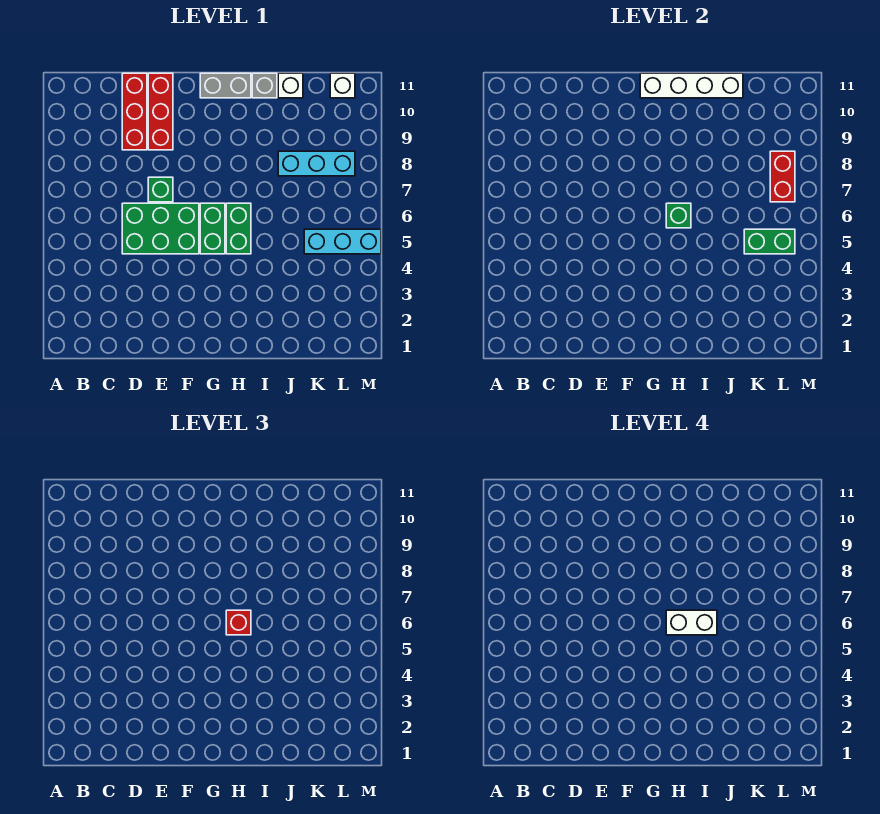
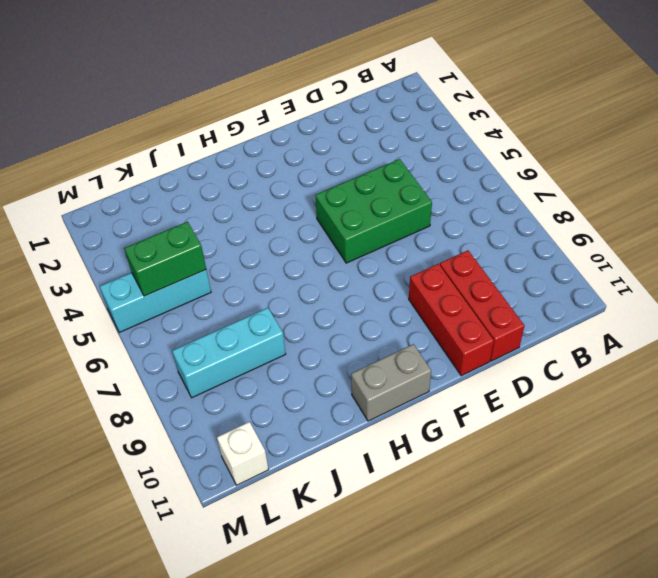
none -> green 1x1 brick [148,177,173,202]
none -> green 1x2 brick [200,203,225,254]
none -> green 1x2 brick [226,203,251,254]

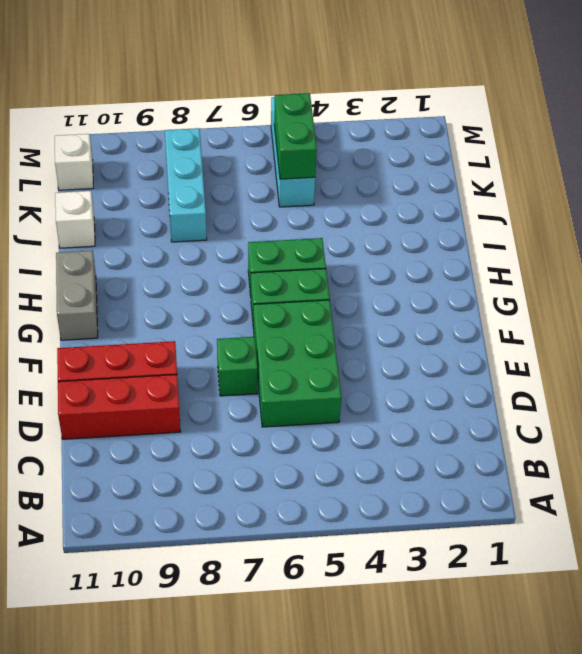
none -> grey 1x1 brick [252,73,277,98]
none -> white 1x4 brick [640,73,743,98]
none -> green 1x1 brick [666,203,691,228]

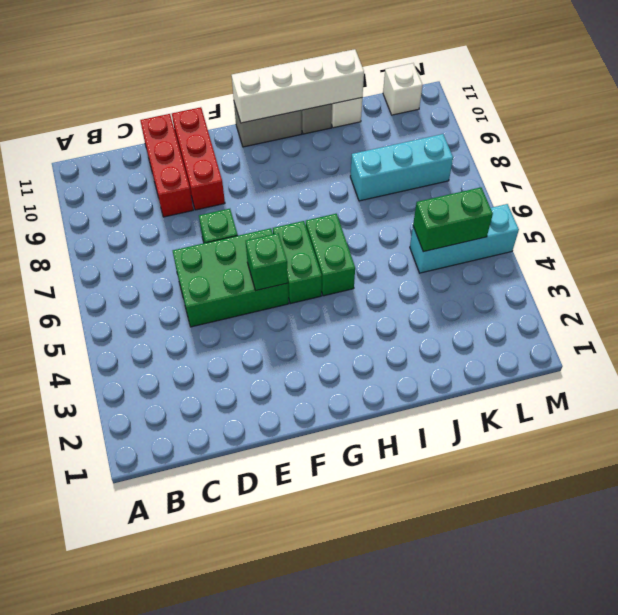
green 1x1 brick [246,233,288,291] -> green 1x1 brick moved to [666,203,691,228]
none -> red 1x2 brick [770,151,795,202]
none -> red 1x1 brick [226,610,251,635]
none -> white 1x2 brick [666,610,717,635]

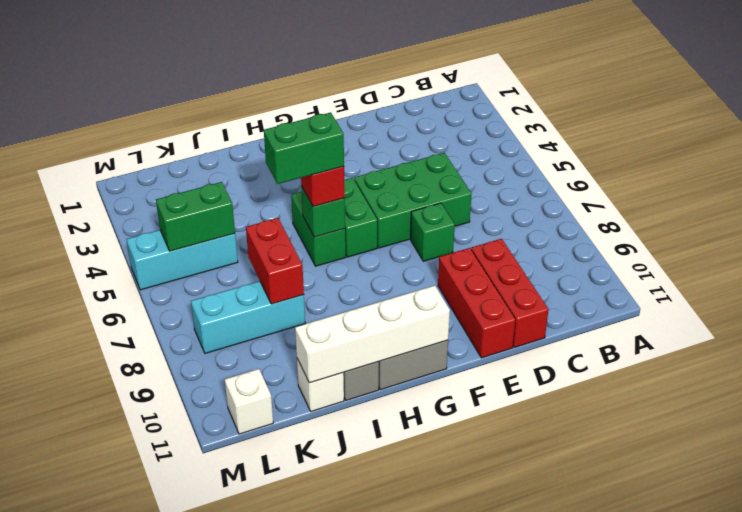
green 1x2 brick [264,112,344,184] -> white 1x2 brick [666,610,717,635]
red 1x2 brick [246,218,304,304] -> red 1x2 brick moved to [770,151,795,202]

